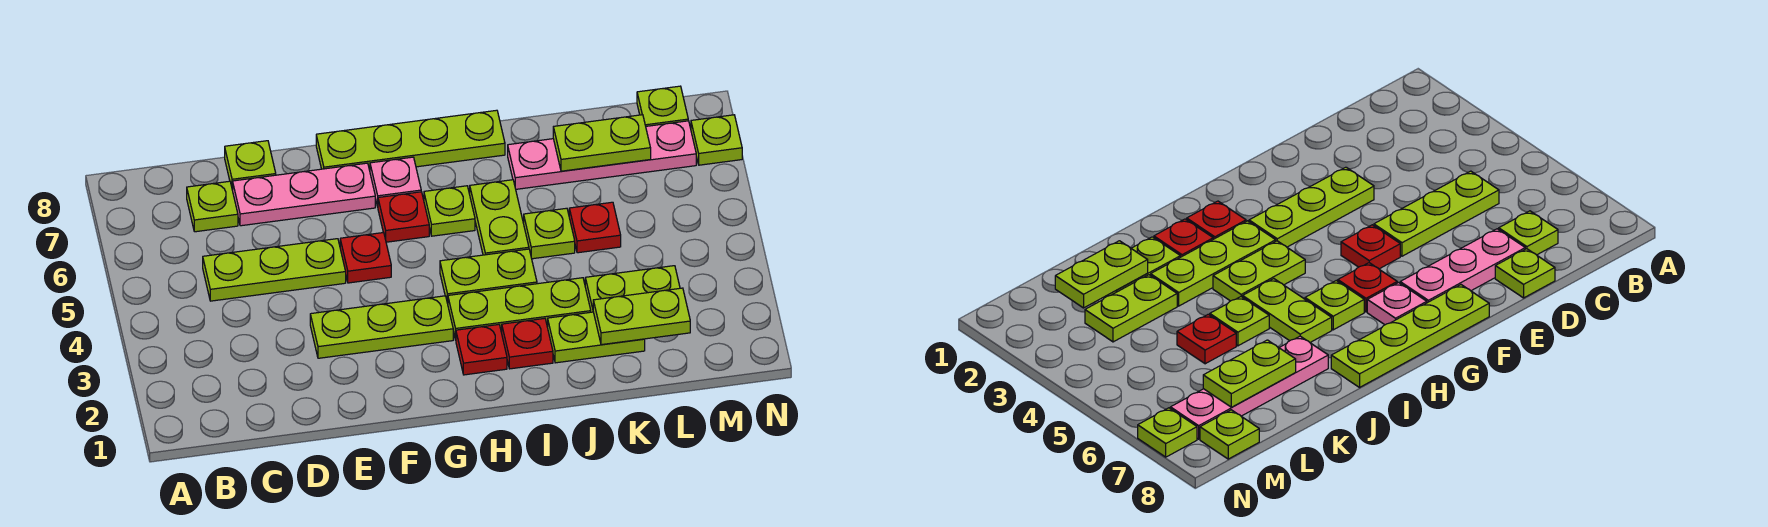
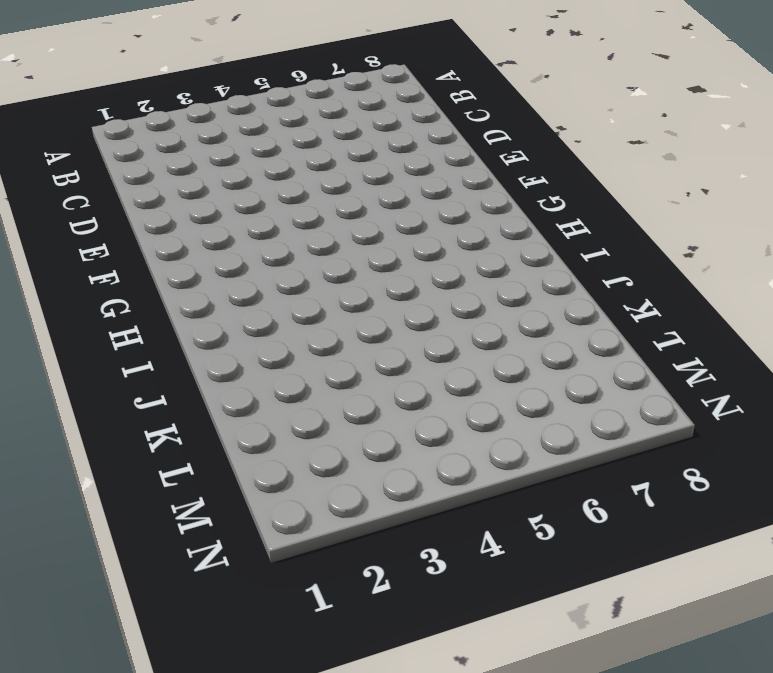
none -> lime 1x3 plate [203,239,346,301]
none -> lime 1x1 plate [187,181,238,232]
none -> pink 1x3 plate [233,163,375,226]

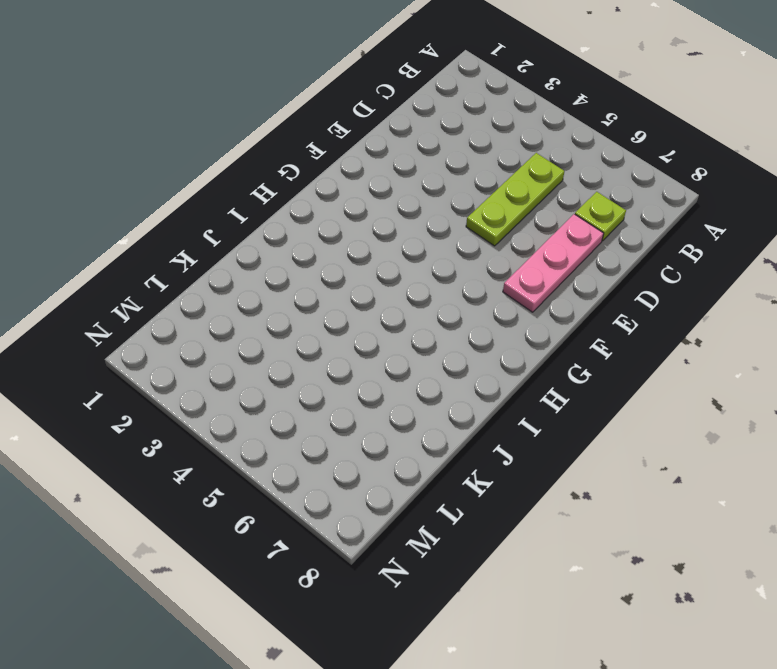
none -> lime 1x1 plate [225,141,276,190]
none -> lime 1x3 plate [310,296,453,358]
none -> red 1x1 plate [340,232,391,283]

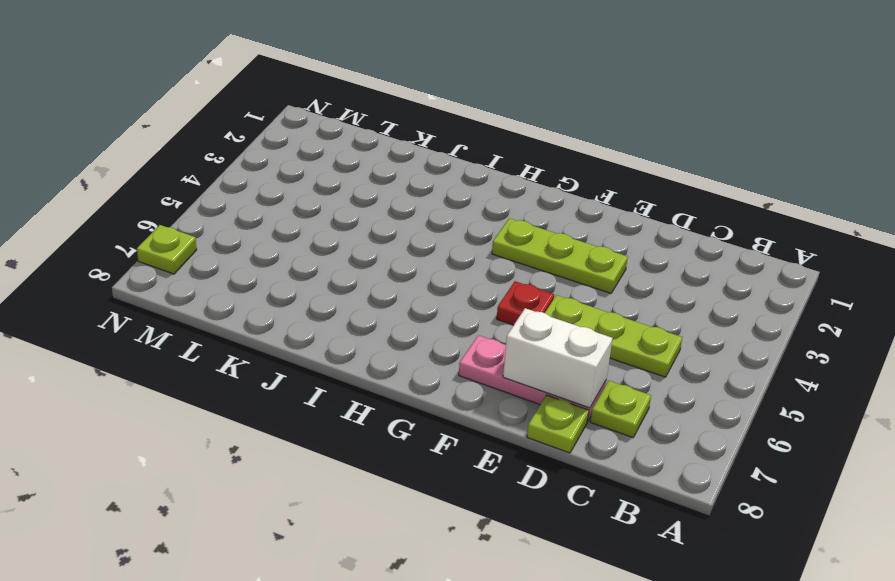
white 1x2 brick [503,308,613,408] -> none
none -> lime 1x4 plate [316,110,505,170]
none -> red 1x1 plate [378,192,429,242]
none -> pink 1x1 plate [370,157,421,207]

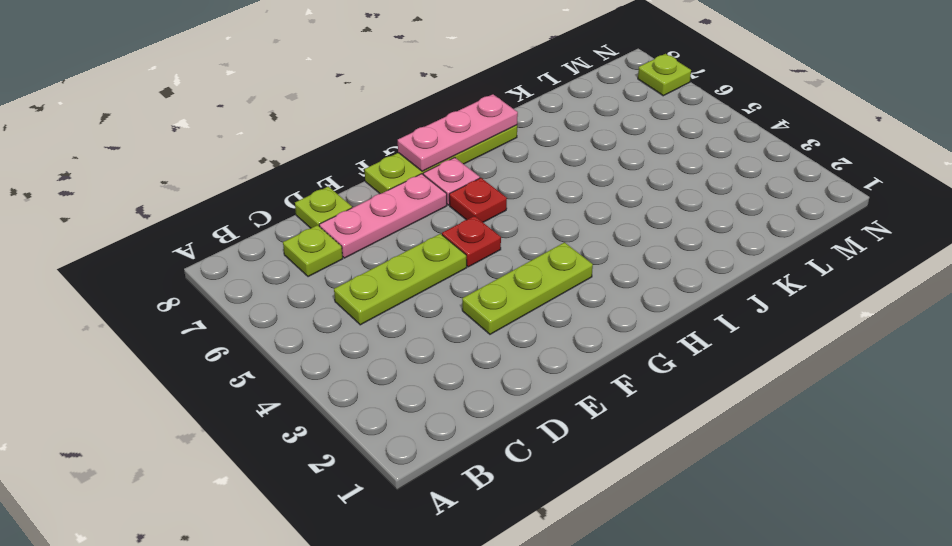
pink 1x3 plate [398,94,518,172] -> none
none -> red 1x1 plate [456,325,507,375]
none -> lime 1x3 plate [448,278,591,340]
none -> lime 1x2 plate [440,249,537,304]

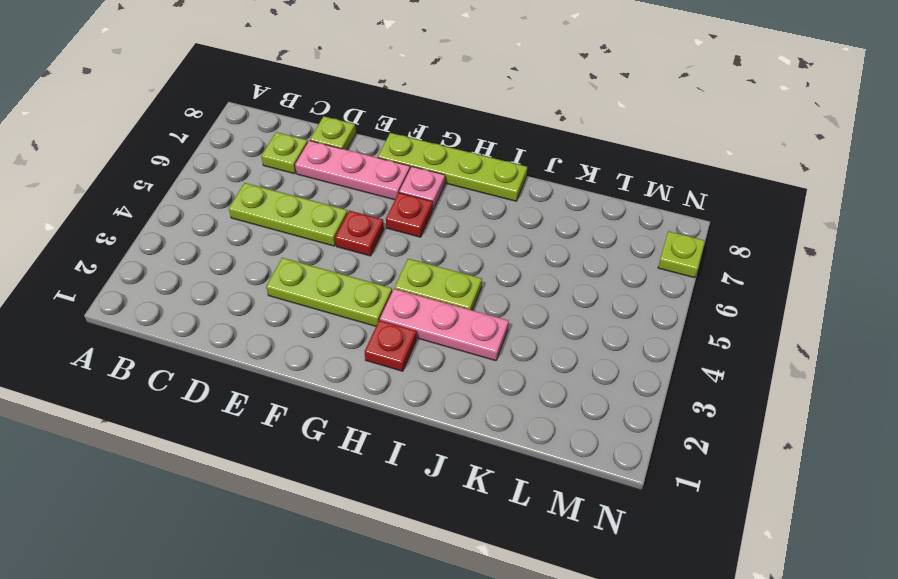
pink 1x3 plate [380,289,509,361] -> lime 1x3 plate [448,278,591,340]
none -> lime 1x1 plate [424,186,475,236]
none -> red 1x1 plate [502,318,553,369]
none -> lime 1x2 plate [470,180,529,255]

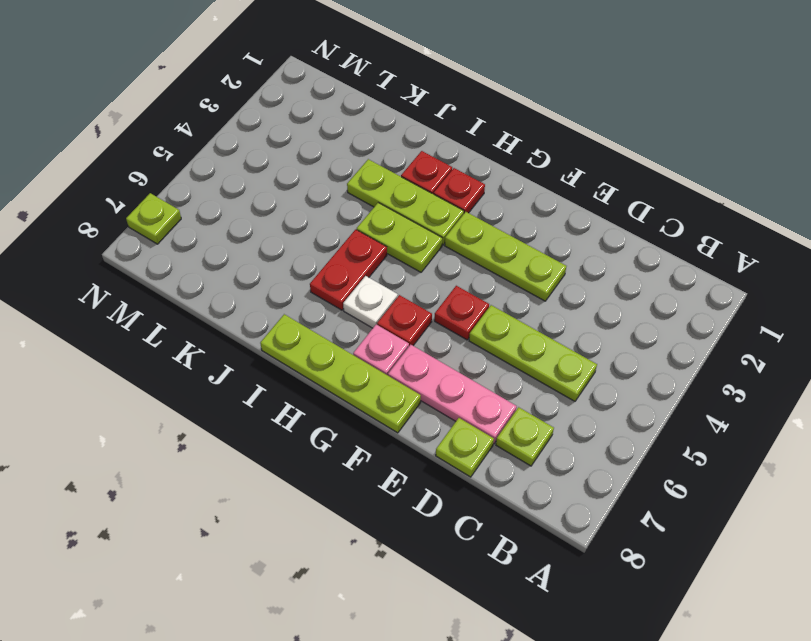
white 1x1 plate [343,276,398,328] -> lime 1x1 plate [424,186,475,236]
red 1x2 plate [310,229,387,310] -> lime 1x2 plate [470,180,529,255]
none -> lime 1x2 plate [548,312,645,363]
none -> lime 1x1 plate [524,208,575,259]
none -> pink 1x4 plate [508,121,696,189]

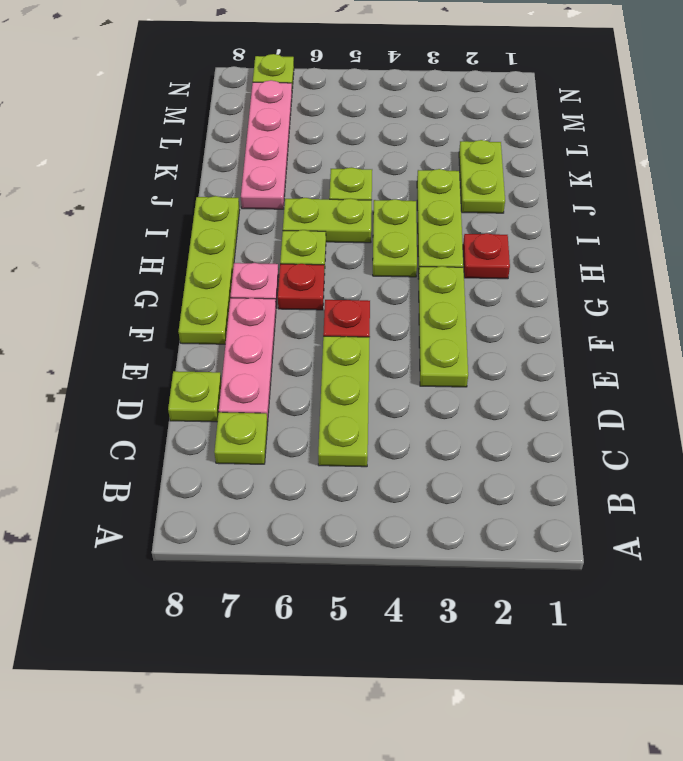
none -> red 1x1 plate [502,318,553,369]
none -> lime 1x2 plate [585,266,680,312]
none -> red 1x1 plate [569,202,621,253]

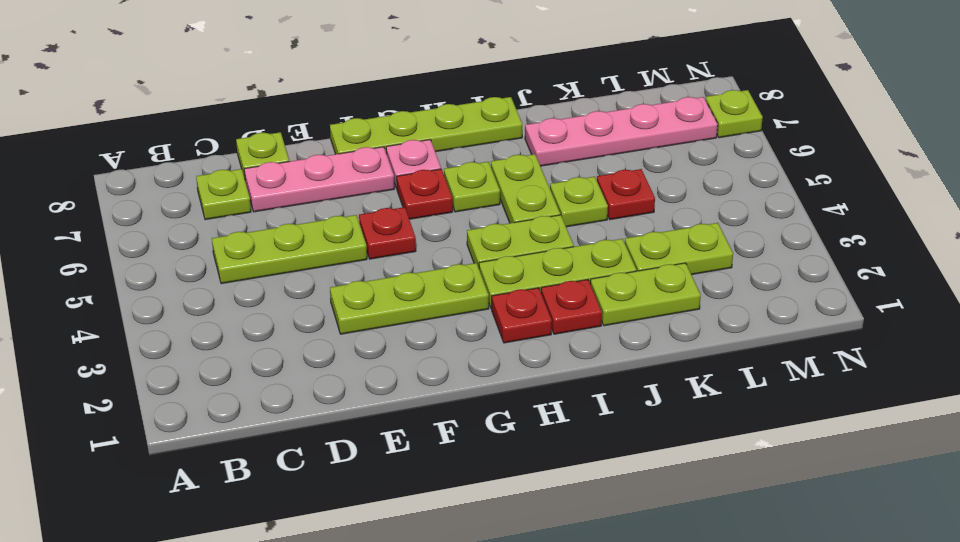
none -> lime 1x1 plate [637,86,688,126]
none -> lime 1x2 plate [593,288,690,345]
none -> lime 1x2 plate [553,115,651,171]

